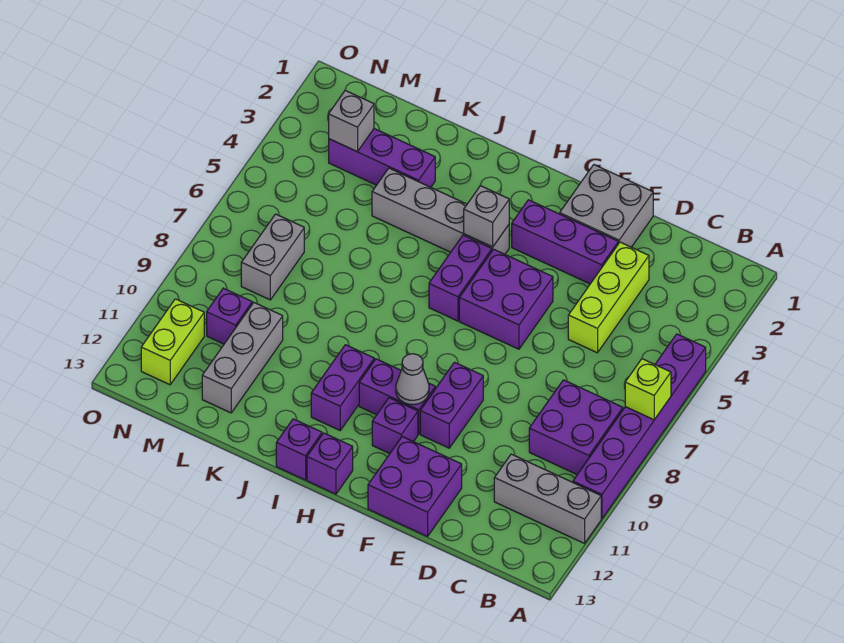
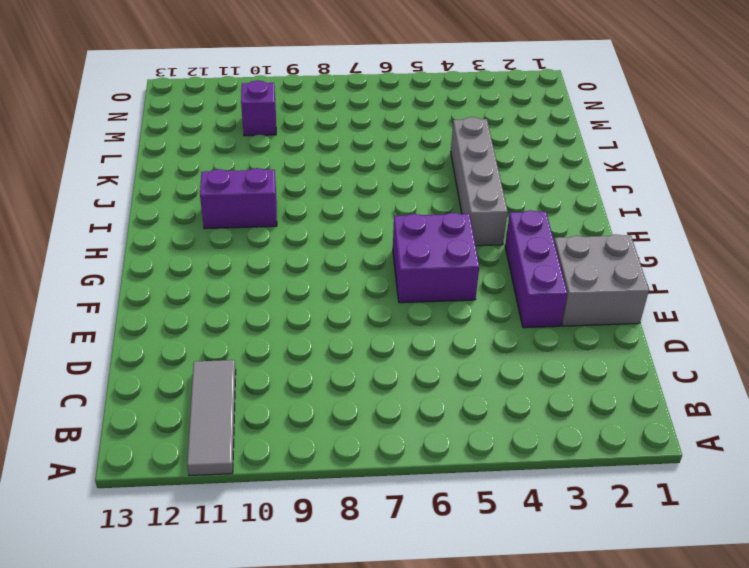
grey 1x3 tile [187,360,236,476] -> grey 1x3 brick [494,454,601,543]
none -> purple 1x6 brick [573,334,706,519]
none -> purple 2x2 brick [529,380,623,475]
none -> lime 1x3 brick [568,242,649,353]

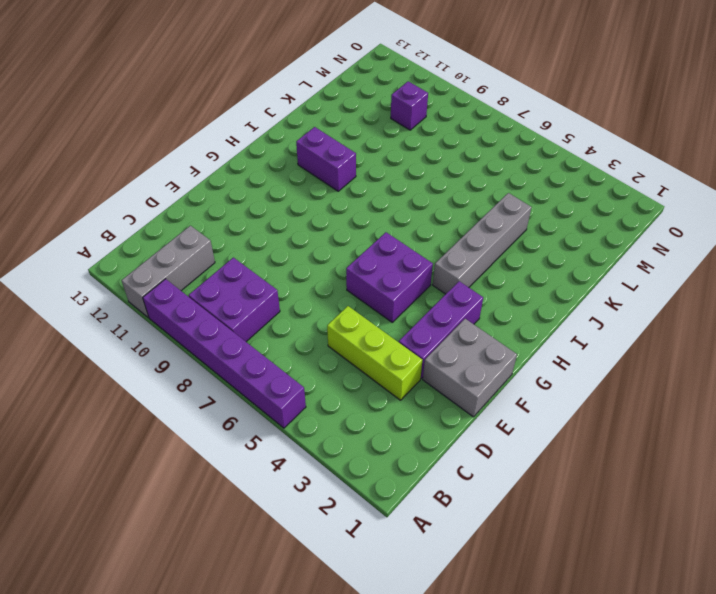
none -> purple 2x2 brick [368,437,462,536]
none -> purple 1x2 brick [420,362,483,448]
none -> purple 1x2 brick [359,359,435,434]

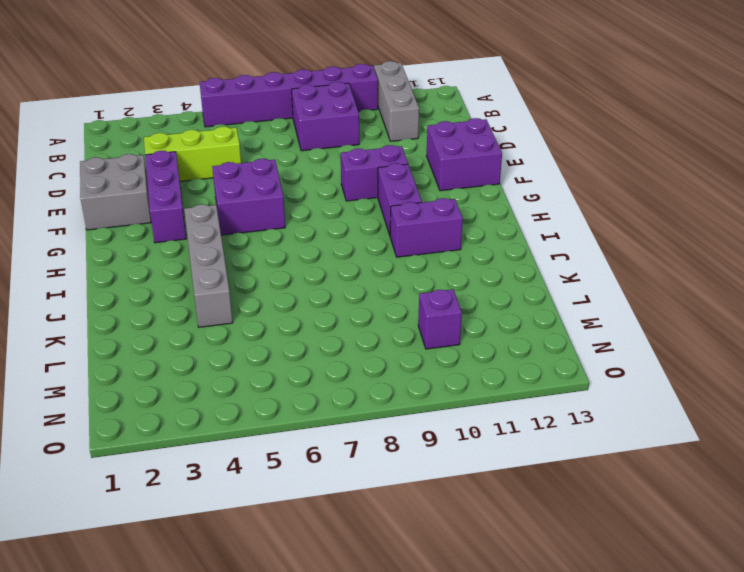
none -> purple 1x1 brick [372,398,418,454]
none -> purple 1x2 brick [429,235,492,321]
none -> purple 1x1 brick [307,433,353,494]

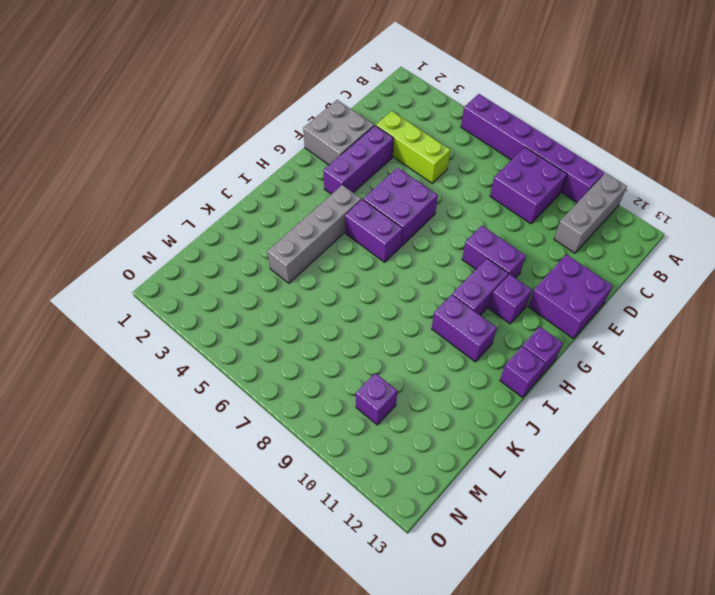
none -> purple 1x3 brick [329,129,435,187]
none -> grey 1x3 brick [202,303,283,413]
none -> grey 1x2 brick [241,214,304,300]

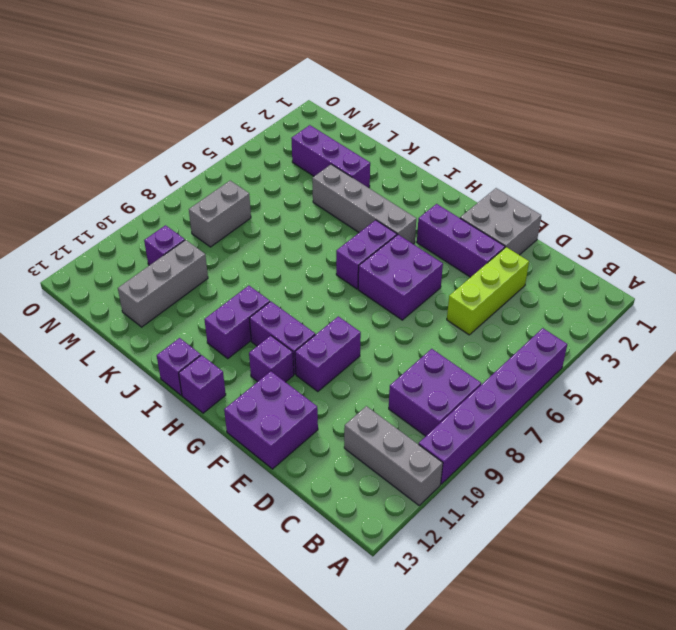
none -> lime 1x2 brick [141,299,204,385]
none -> lime 1x1 brick [625,359,671,420]
none -> grey 1x1 cone [396,354,429,405]

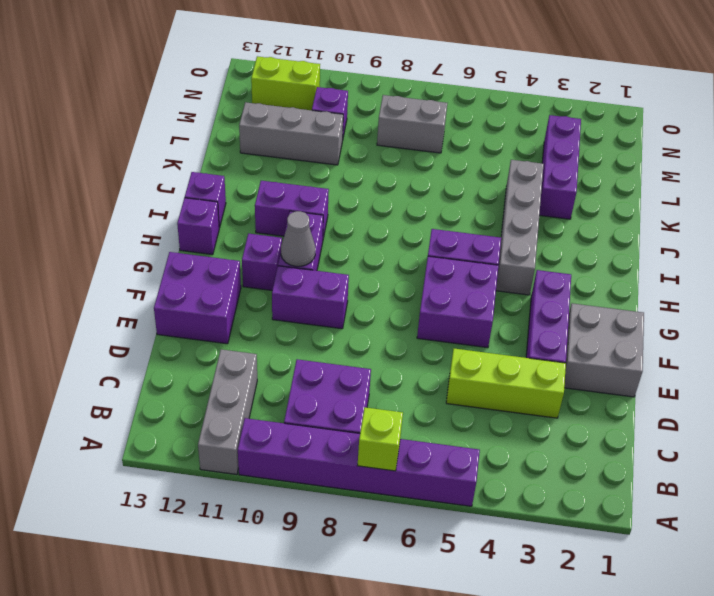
none -> grey 1x1 brick [464,186,509,247]
none -> grey 1x1 brick [329,90,374,152]

